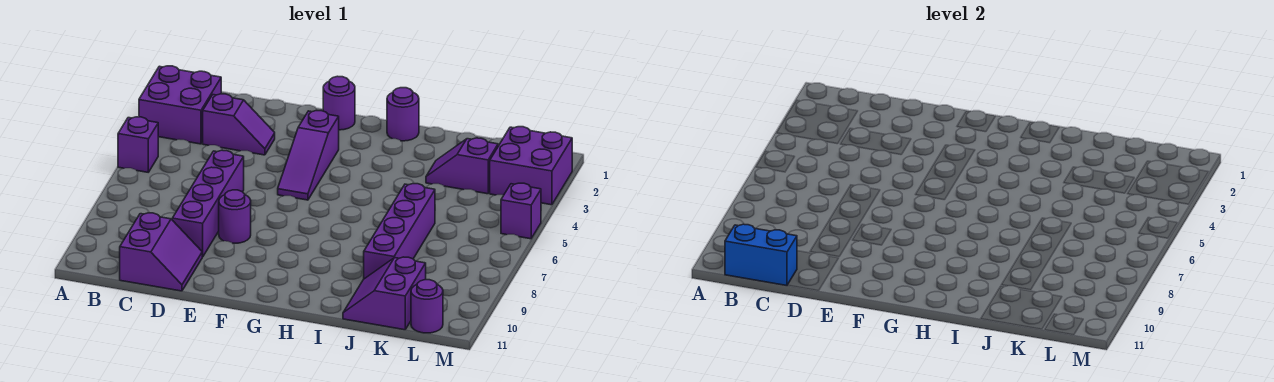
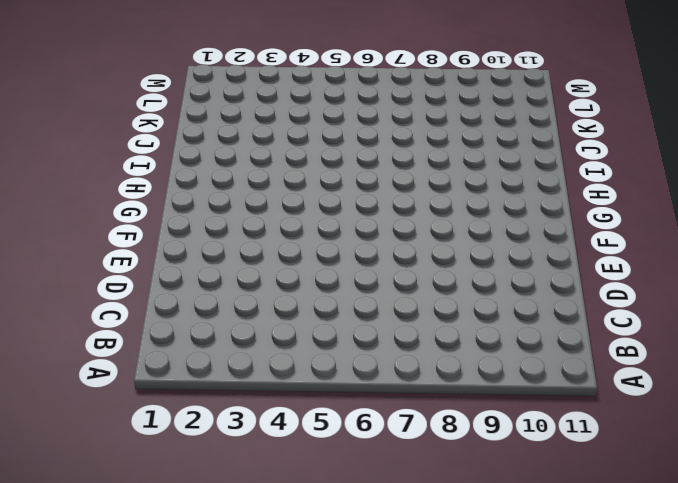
none -> purple 2x2 brick [139,66,221,144]
none -> purple 1x1 brick [118,117,158,172]
none -> purple 1x2 slope [203,94,275,155]

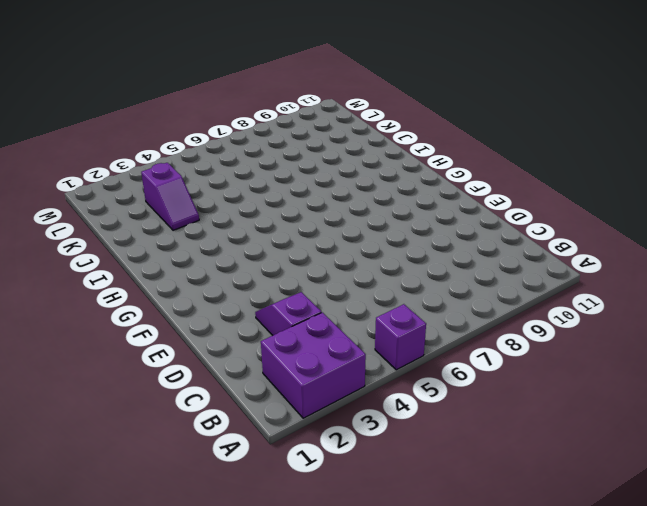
none -> purple 2x2 slope [120,213,202,291]
none -> purple 1x4 brick [172,150,244,257]
none -> purple 1x1 round brick [219,190,251,243]

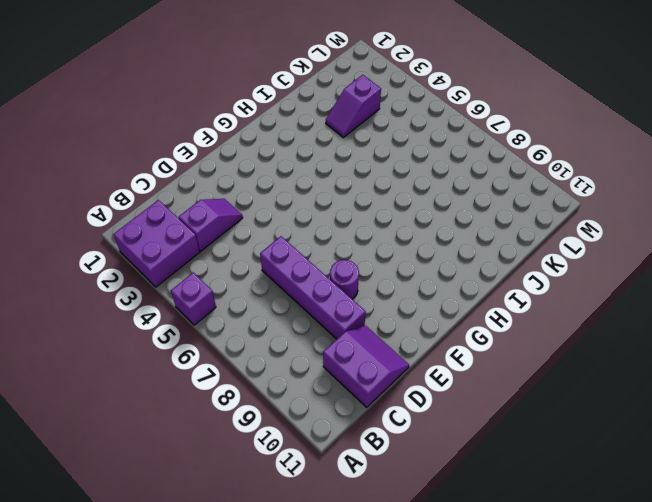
none -> purple 1x1 round brick [323,76,355,130]
none -> purple 1x3 slope [278,111,339,200]
none -> purple 1x1 round brick [387,88,419,141]

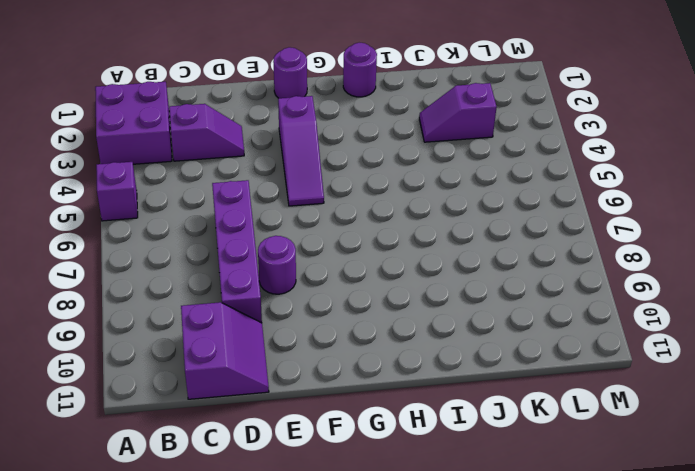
none -> purple 1x4 brick [364,184,435,279]
none -> purple 2x2 slope [343,257,426,330]
none -> purple 2x2 brick [490,127,572,205]

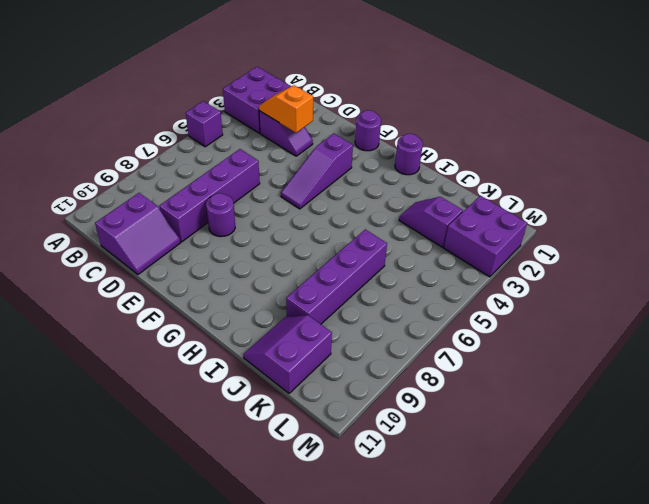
orange 1x2 slope [259,85,313,133] -> none
none -> purple 1x1 round brick [411,280,443,333]
none -> purple 1x1 brick [501,183,541,239]
none -> blue 1x2 brick [725,224,797,286]

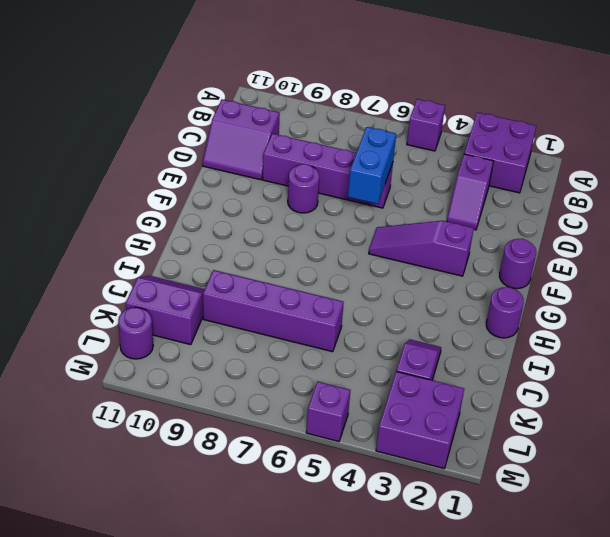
blue 1x2 brick [348,127,396,204] -> blue 1x2 brick moved to [725,224,797,286]

